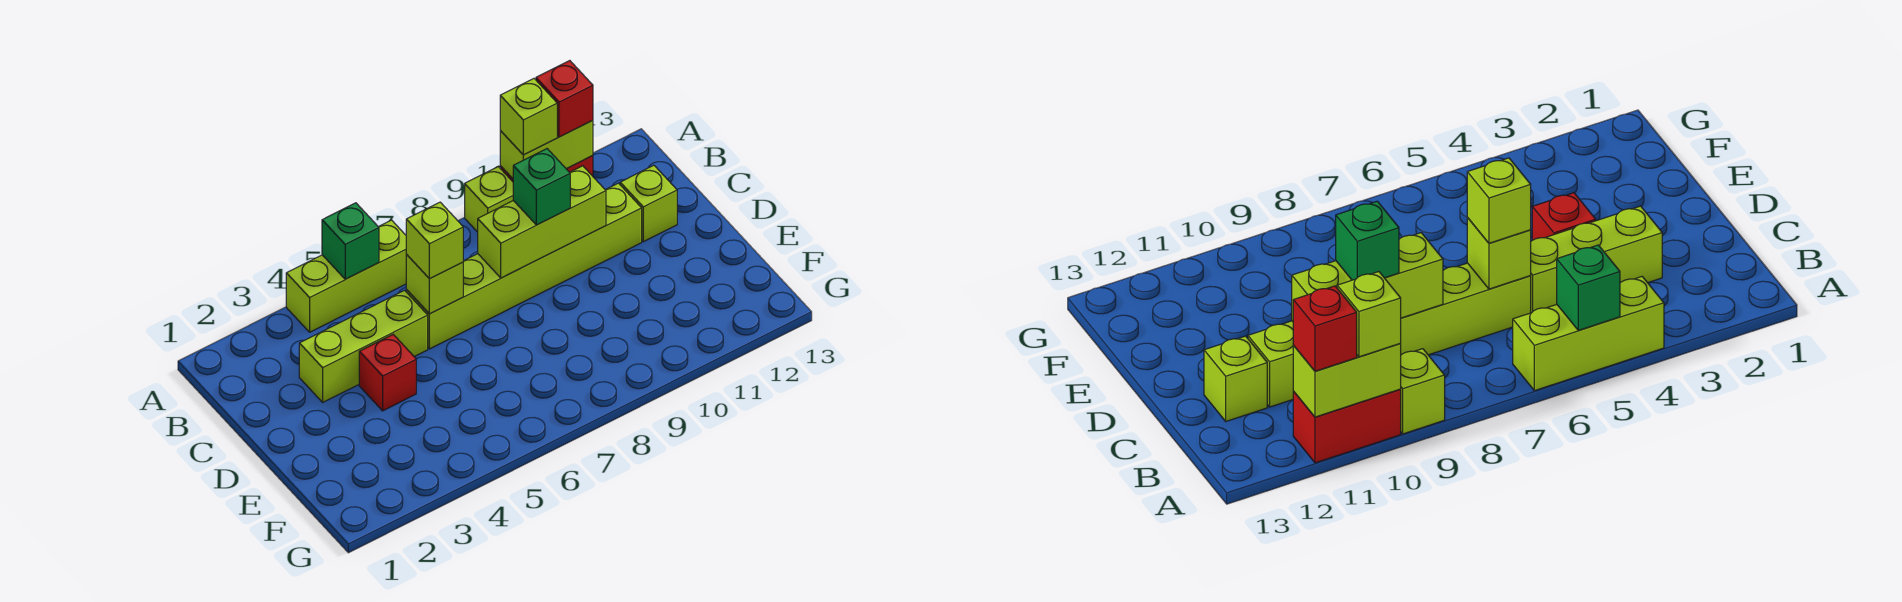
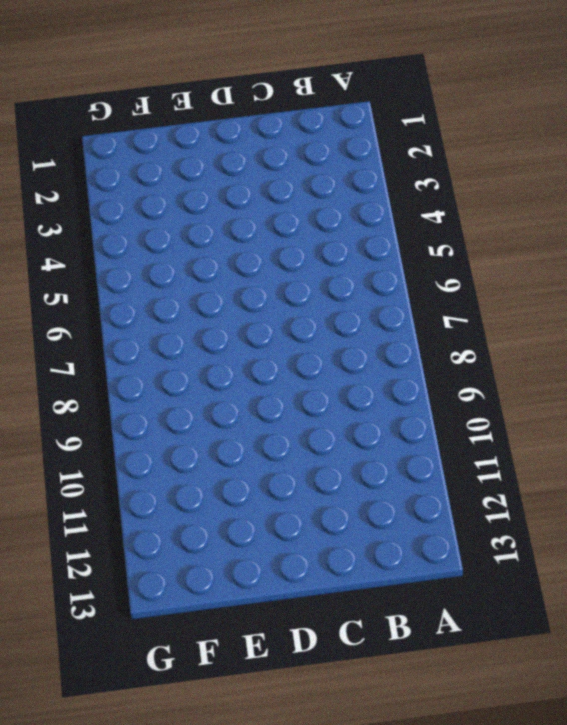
none -> lime 1x3 brick [286,220,406,332]
none -> lime 1x1 brick [465,167,513,232]
none -> red 1x2 brick [1293,389,1401,463]

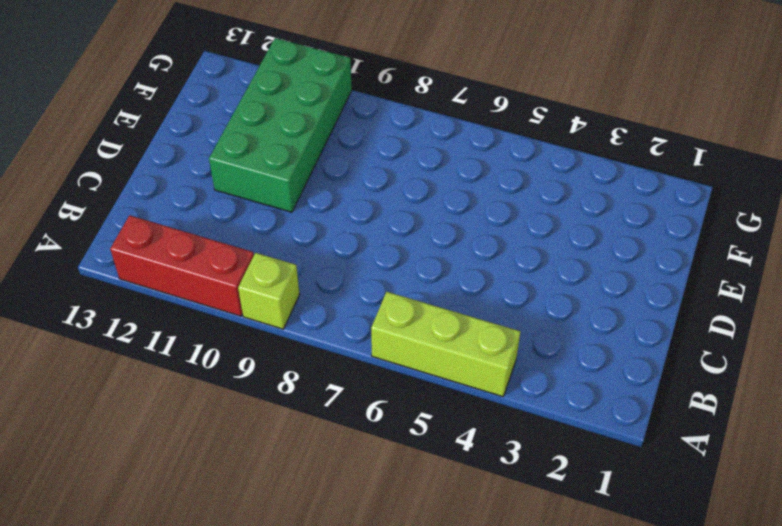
red 1x3 brick [110,215,254,316] -> red 1x2 brick [1293,389,1401,463]
green 2x4 brick [209,38,352,212] -> none
none -> lime 1x3 brick [299,290,428,402]
none -> lime 1x6 brick [406,183,642,349]
none -> lime 1x1 brick [620,165,677,242]

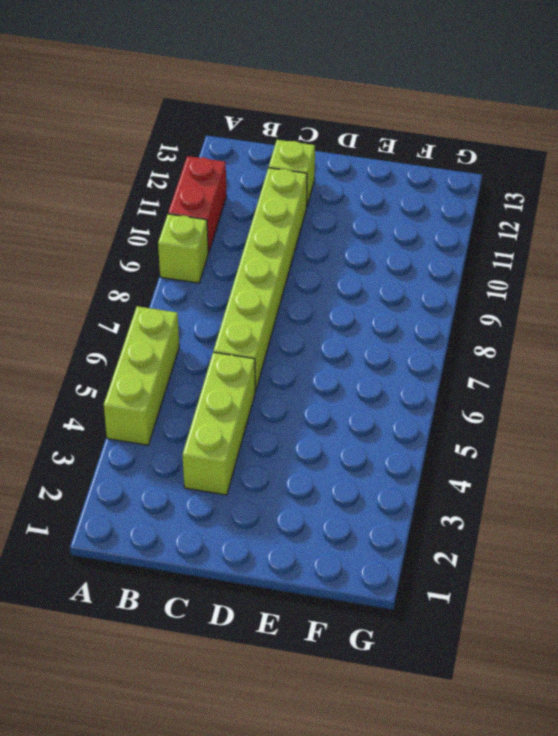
none -> red 1x1 brick [359,335,416,411]
none -> green 1x1 brick [322,203,379,279]
none -> lime 1x2 brick [500,120,593,178]

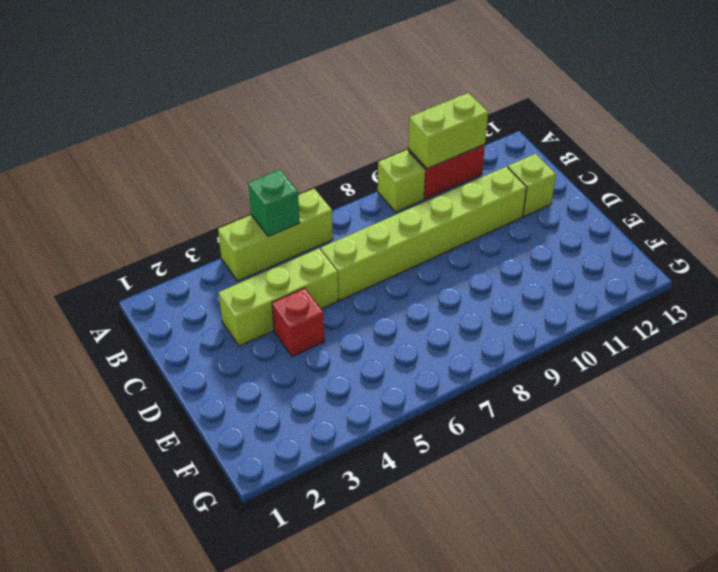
none -> lime 1x1 brick [406,254,463,314]
none -> lime 1x3 brick [478,166,606,278]
none -> lime 1x1 brick [500,79,557,155]

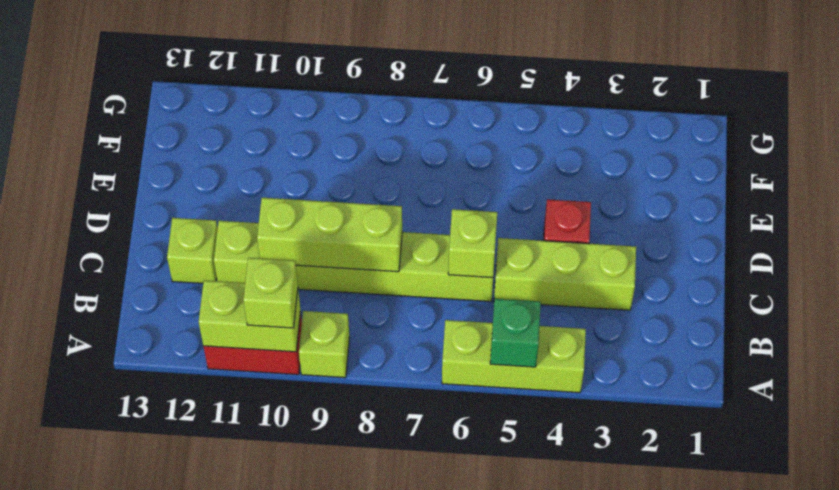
none -> red 1x1 brick [536,61,593,137]
none -> lime 1x1 brick [406,202,463,279]
none -> green 1x1 brick [513,149,570,225]

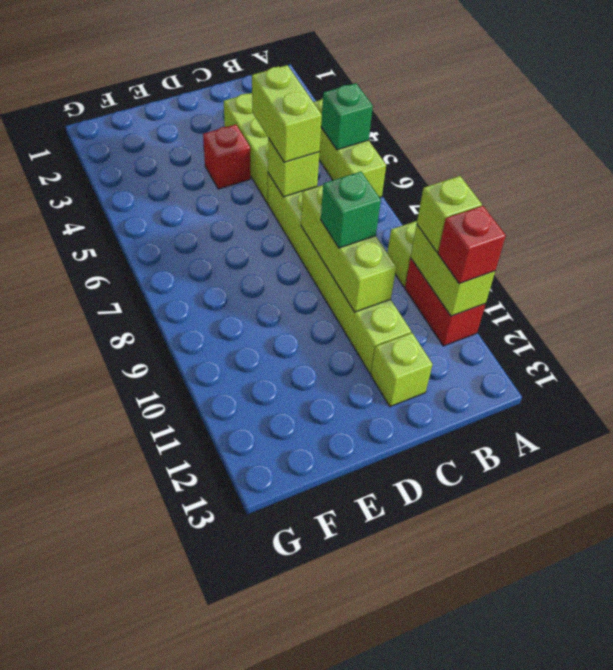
lime 1x2 brick [252,65,322,162] -> lime 1x1 brick [406,202,463,279]

